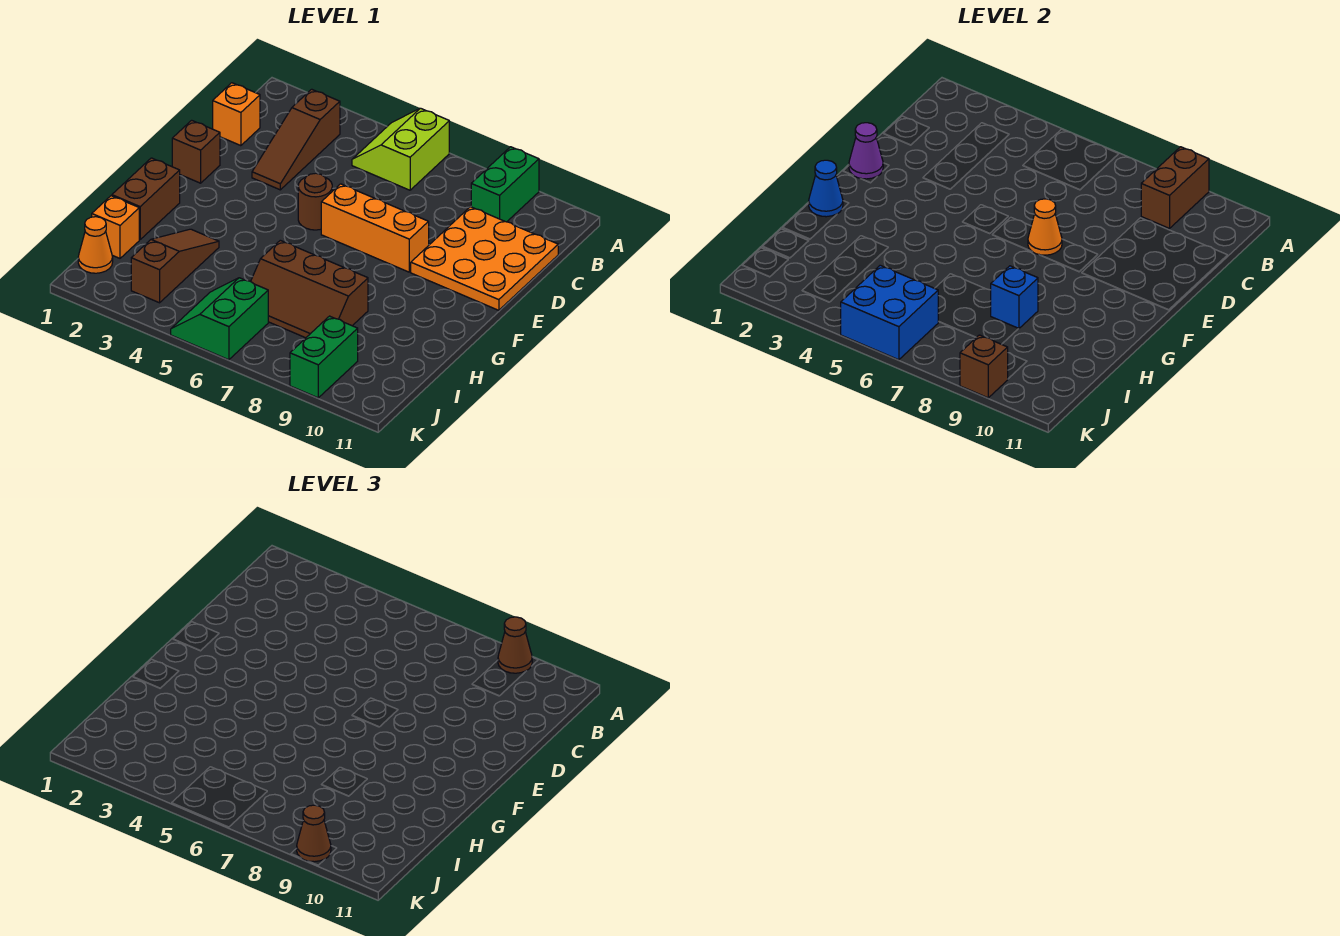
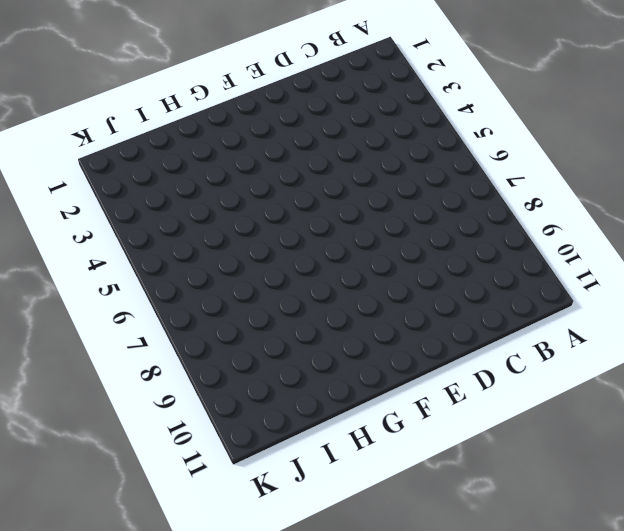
none -> lime 2x2 slope [352,108,449,190]
none -> green 1x2 brick [471,147,539,222]
none -> brown 1x3 slope [252,89,340,190]

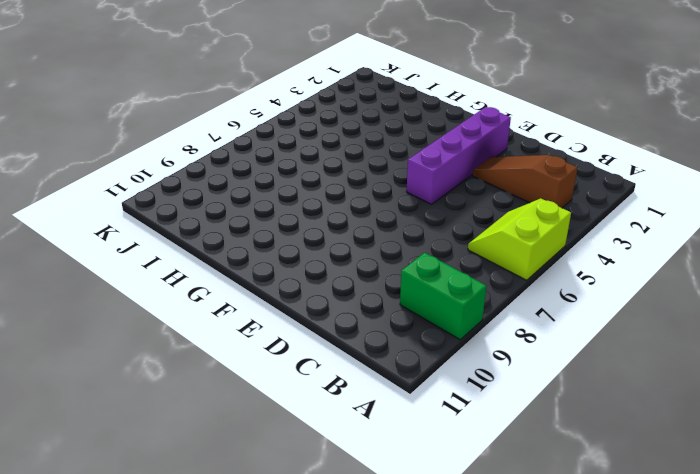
lime 2x2 slope [468,199,571,280] -> lime 2x2 slope turned to [352,108,449,190]
purple 1x4 brick [407,107,511,204] -> brown 1x1 round brick [298,173,332,230]
none -> orange 1x1 brick [213,83,260,146]
none -> orange 3x3 plate [411,207,558,310]
none -> brown 1x1 brick [172,120,220,183]

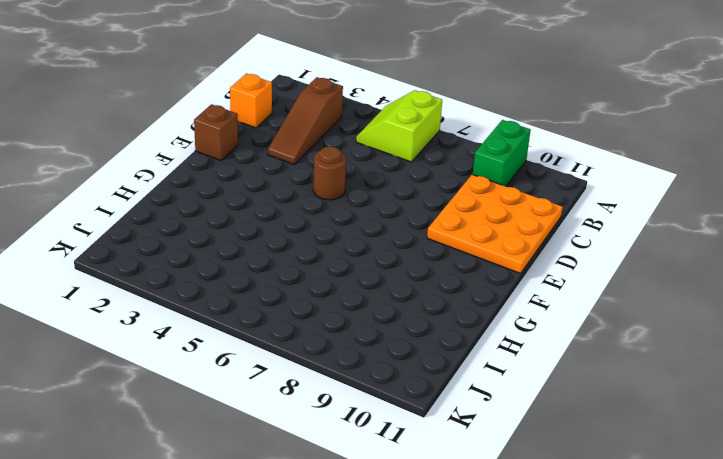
none -> orange 1x3 brick [321,184,429,272]
none -> brown 1x2 brick [112,158,180,240]
none -> brown 1x3 slope [131,229,219,303]

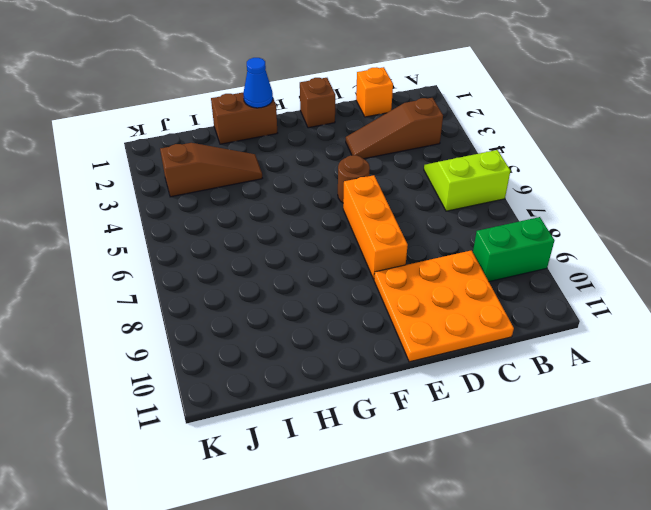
none -> brown 2x3 slope [251,240,368,338]
none -> orange 1x1 brick [92,196,139,258]
none -> orange 1x1 cone [78,217,113,273]

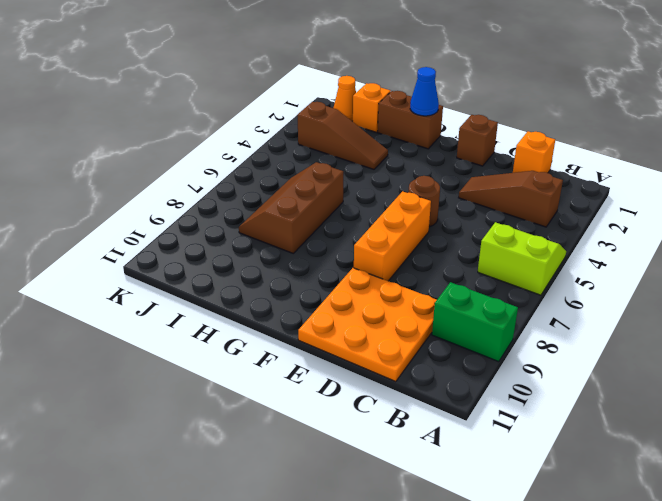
none -> green 2x2 slope [171,278,268,360]
none -> green 1x2 brick [290,316,358,398]
none -> brown 1x2 brick [1141,147,1209,228]

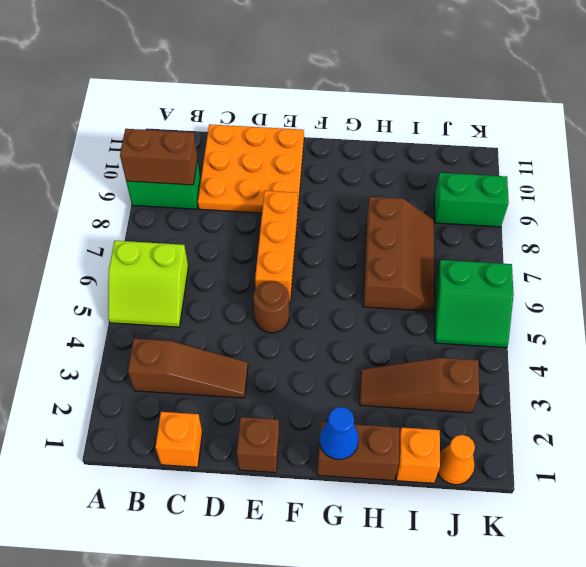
none -> purple 1x1 cone [849,123,883,179]
none -> orange 1x1 cone [1028,199,1062,255]
none -> blue 1x1 brick [991,266,1038,329]

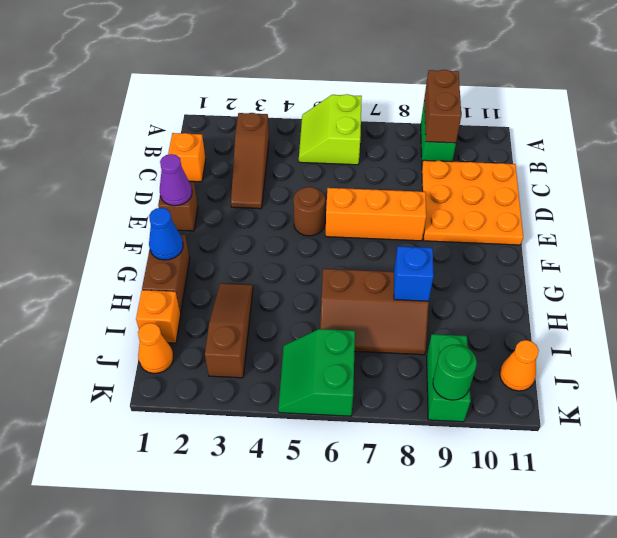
orange 1x1 cone [500,340,539,391] -> orange 1x1 cone moved to [1028,199,1062,255]
green 1x1 round brick [433,344,477,400] -> brown 1x1 brick [960,335,1008,398]
none -> blue 2x2 brick [841,265,939,360]
none -> brown 1x1 cone [498,617,532,673]
none -> brown 1x1 cone [297,805,331,862]

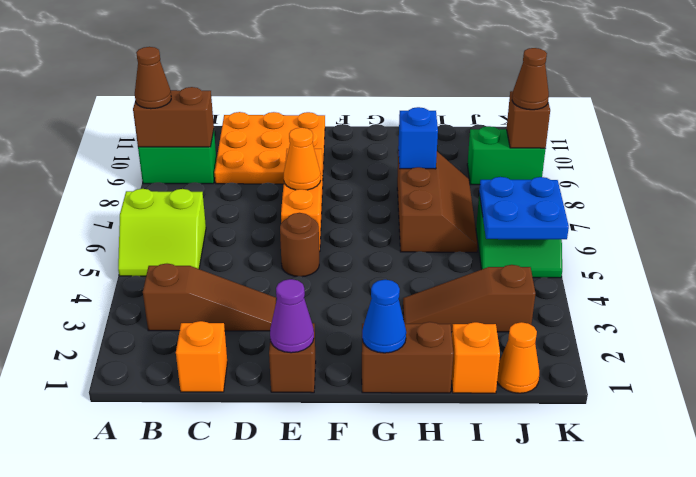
blue 2x2 plate [479,177,569,239] -> blue 2x2 brick [841,265,939,360]

